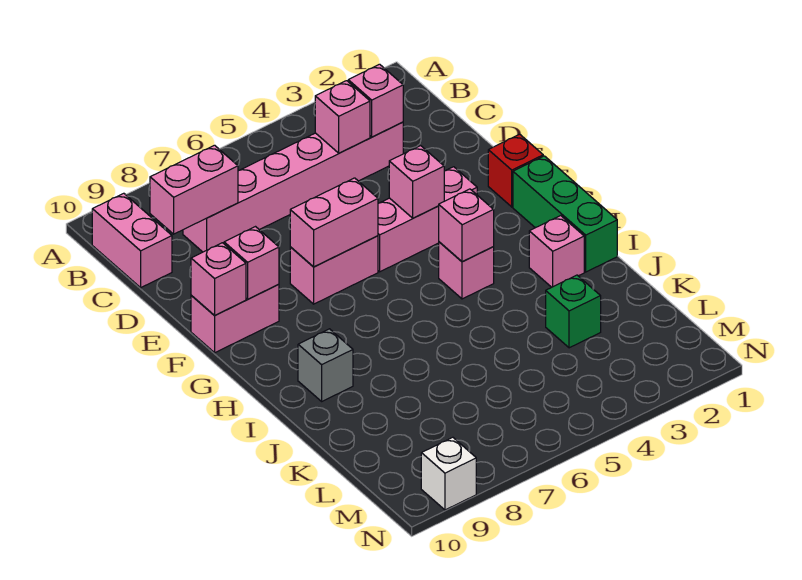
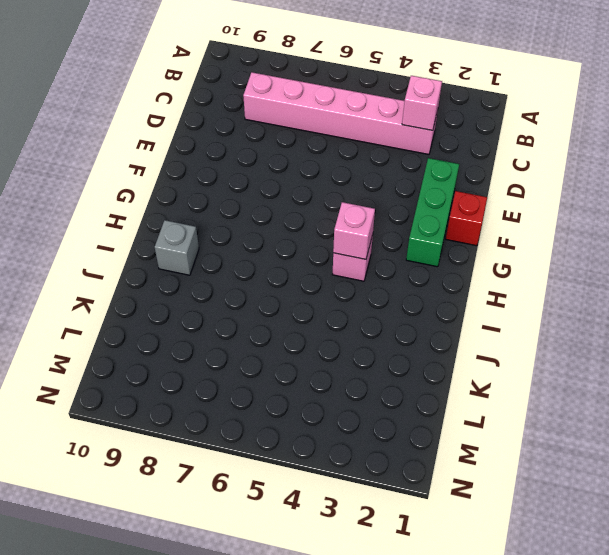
green 1x3 brick [406,158,459,267] -> green 1x3 brick moved to [513,156,617,272]
none -> pink 1x2 brick [92,193,172,288]
none -> pink 1x3 brick [378,167,477,272]
none -> pink 1x2 brick [290,236,378,304]

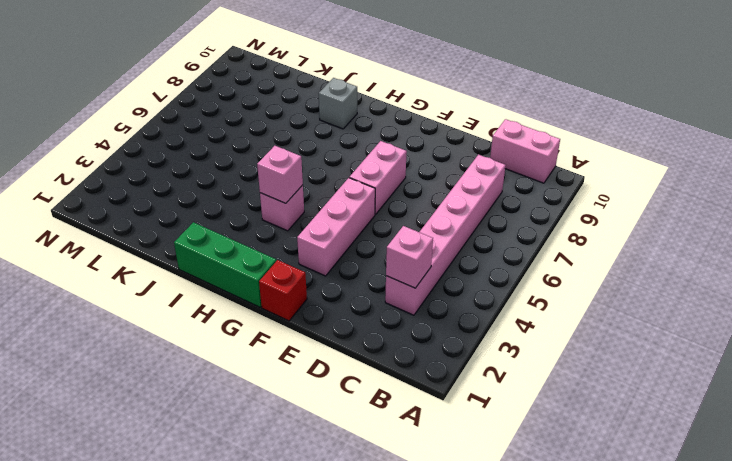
none -> pink 1x2 brick [191,284,279,353]
none -> pink 1x1 brick [529,216,584,287]
none -> green 1x1 brick [546,275,601,348]

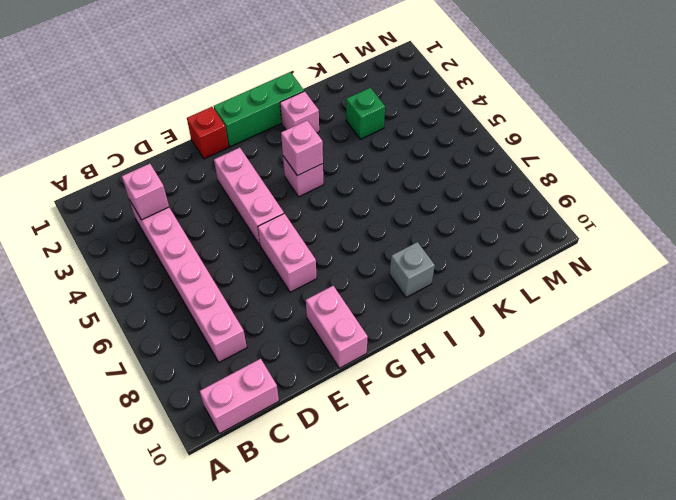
none -> white 1x1 brick [421,437,476,510]
none -> pink 1x1 brick [315,81,370,153]
none -> pink 1x2 brick [150,145,238,234]

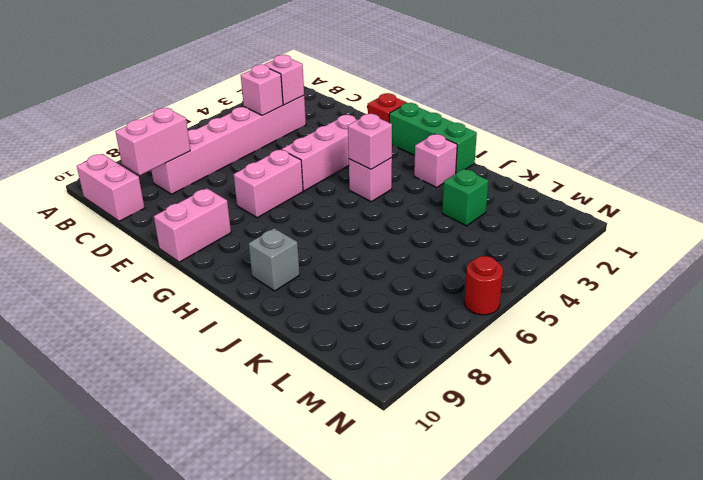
red 1x1 round brick [464,256,503,315] -> none
none -> white 1x1 brick [421,437,476,510]
none -> pink 1x1 brick [389,146,444,218]
none -> pink 1x2 brick [290,178,378,267]

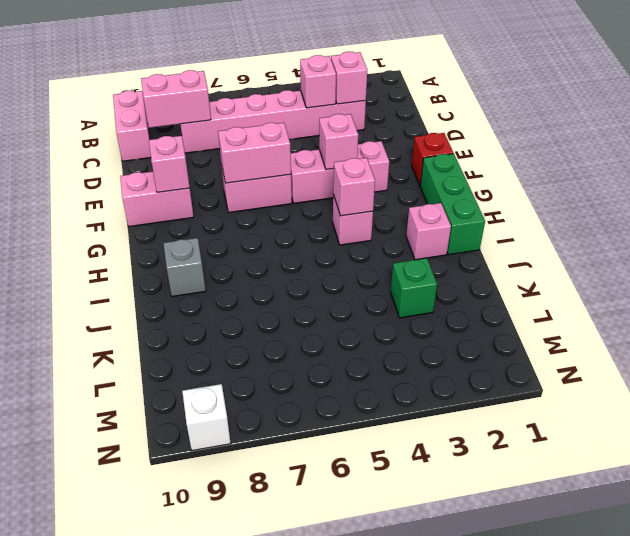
none -> pink 1x1 brick [191,243,246,316]

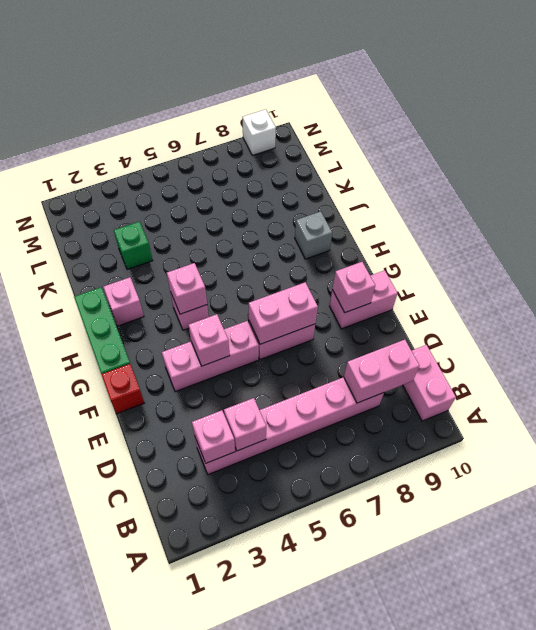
none -> pink 1x1 brick [191,243,246,316]

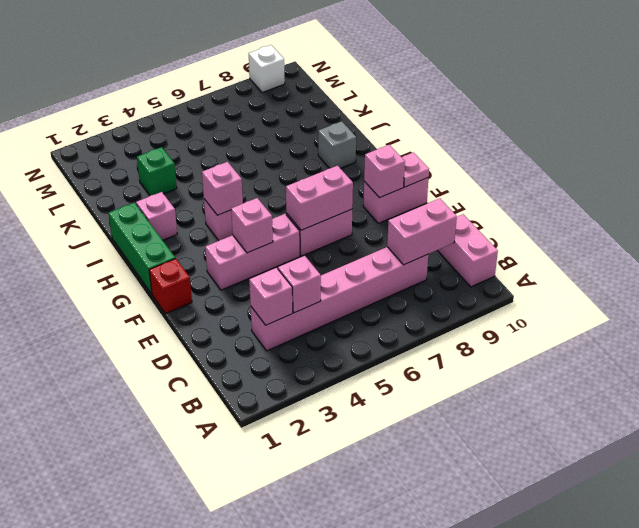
pink 1x1 plate [402,152,429,187] -> pink 1x1 brick [191,243,246,316]

